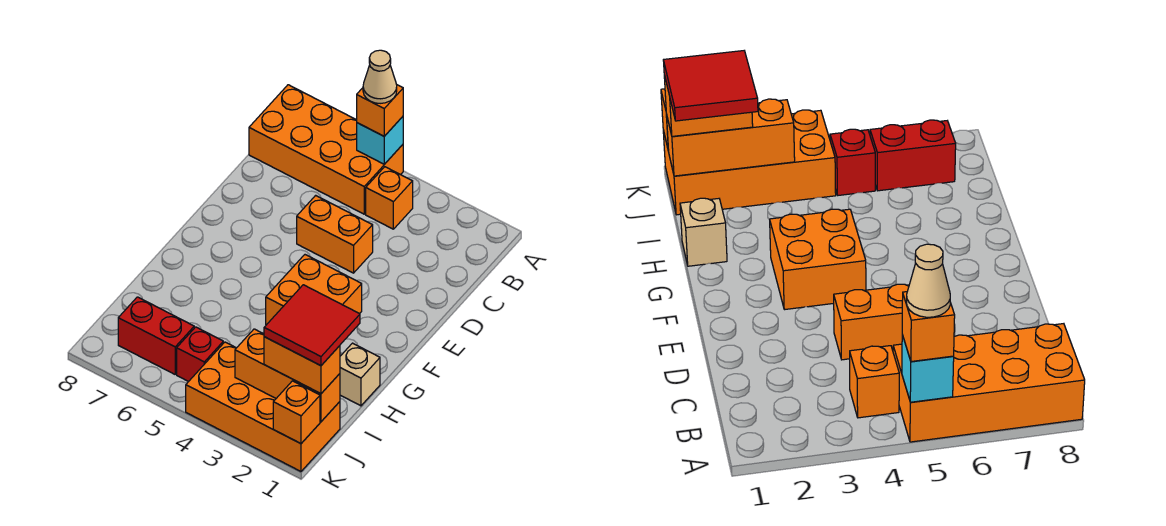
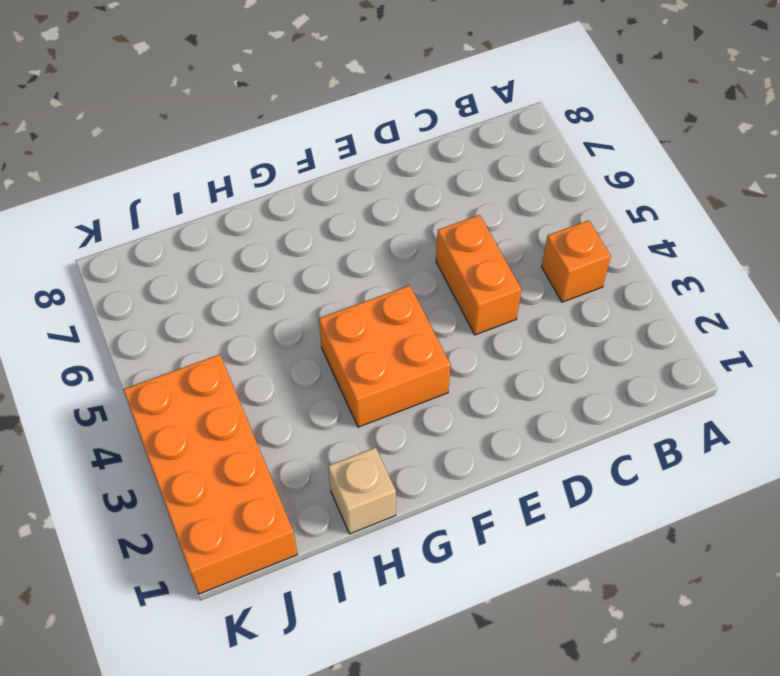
none -> orange 2x4 brick [249,85,403,214]
none -> red 1x1 brick [177,327,223,382]
none -> red 1x2 brick [118,297,194,374]

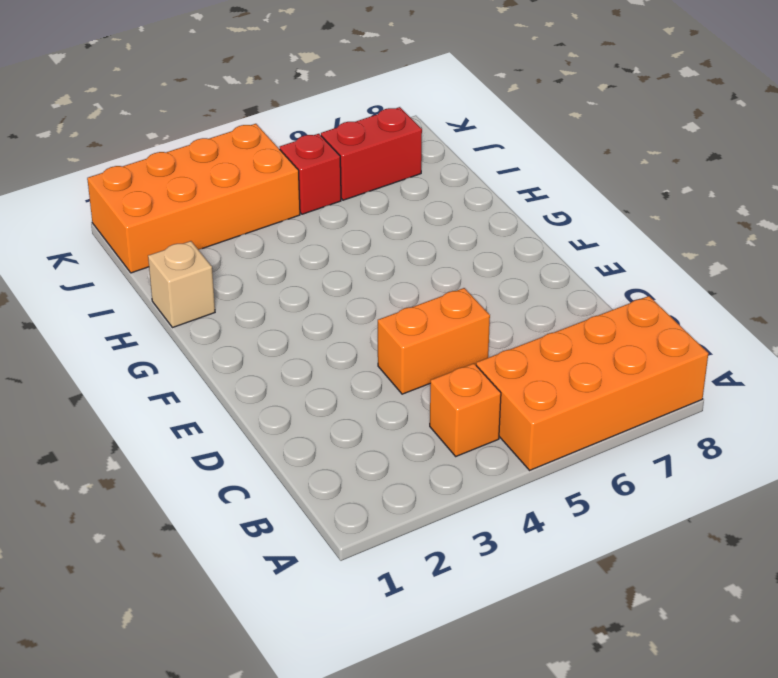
none -> orange 2x2 brick [266,255,362,325]
none -> cyan 1x1 brick [357,117,403,164]
none -> orange 1x3 brick [235,329,340,421]

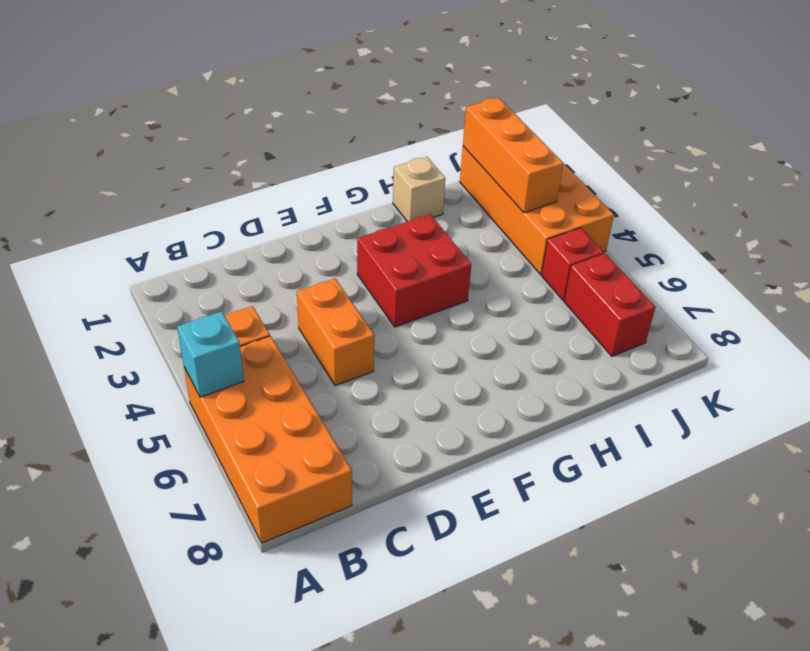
red 2x2 brick [357,214,471,327] -> orange 2x2 brick [266,255,362,325]
none -> orange 1x1 brick [273,381,320,444]
none -> orange 1x1 brick [357,85,403,136]
none -> orange 1x2 brick [264,337,340,394]

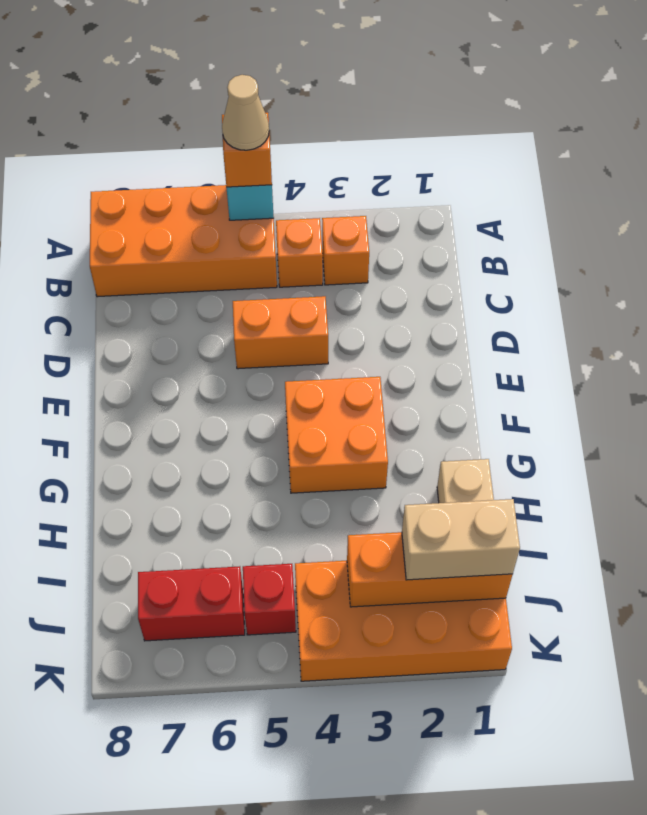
orange 1x1 brick [322,216,369,285] -> orange 1x1 brick moved to [273,381,320,444]
tan 1x2 brick [402,499,520,580] -> orange 1x2 brick [264,337,340,394]
none -> red 2x2 tile [264,285,360,366]

